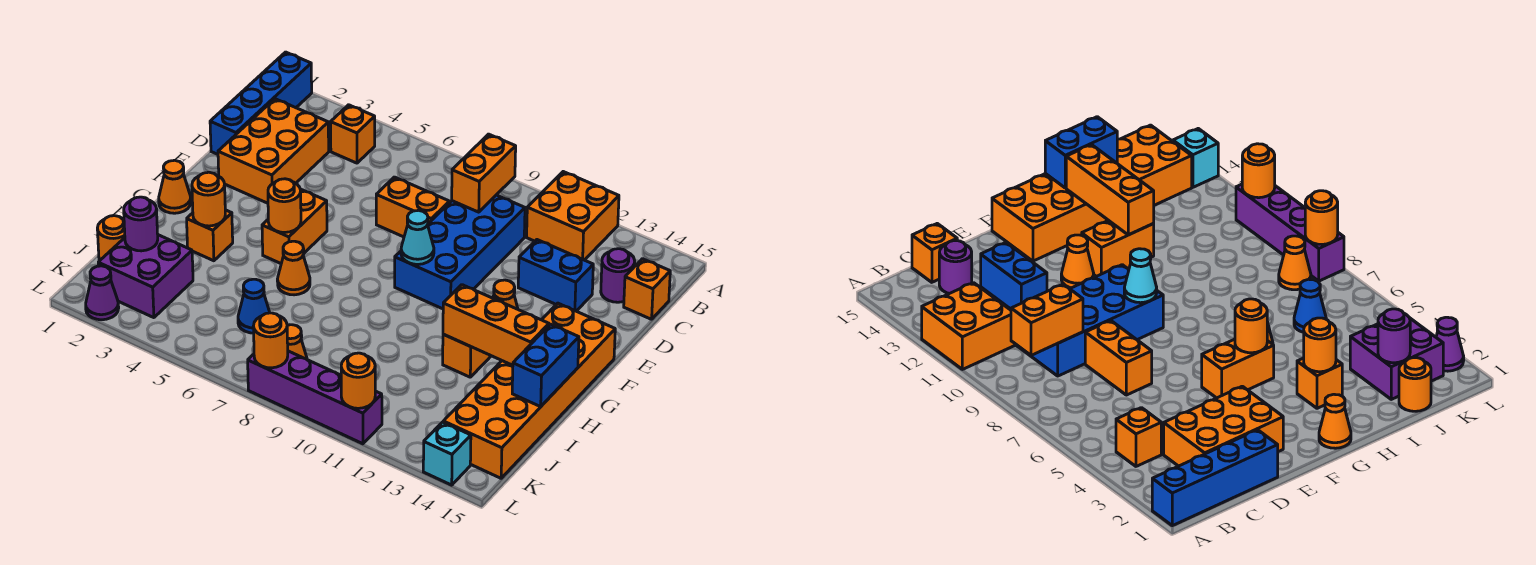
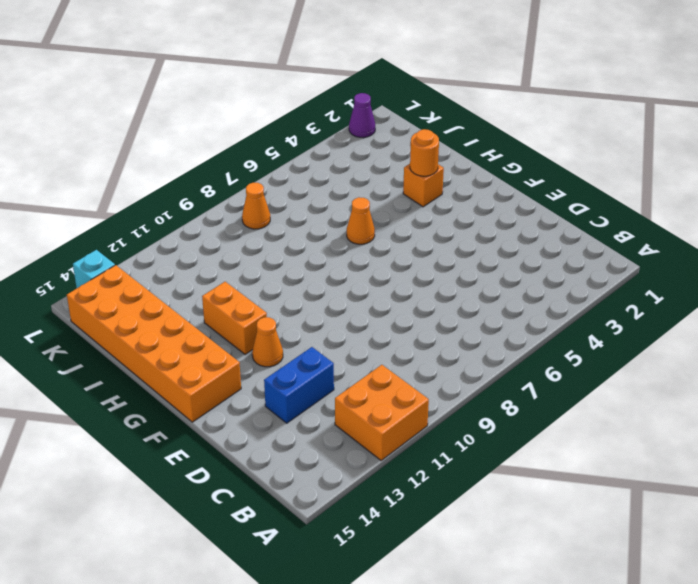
none -> blue 1x4 brick [210,52,312,154]
none -> orange 1x1 brick [331,105,375,163]
none -> orange 2x3 brick [218,99,329,203]
none -> blue 2x4 brick [395,195,525,309]

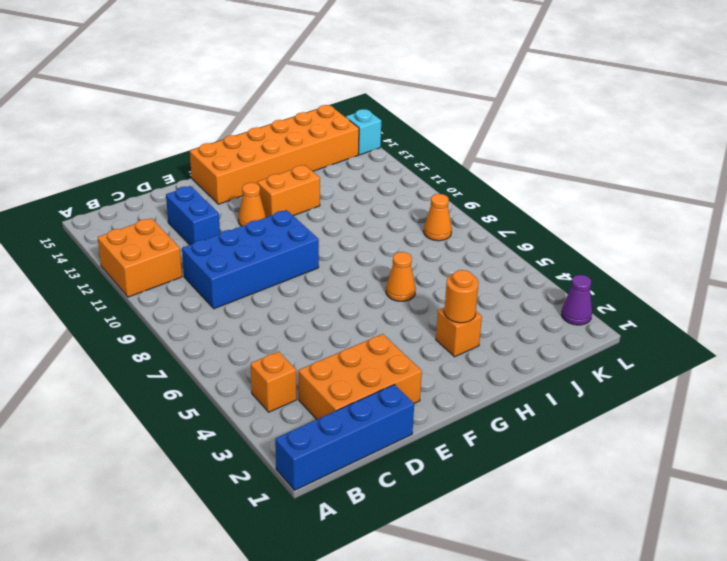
none -> purple 1x1 round brick [601,249,635,302]
none -> orange 1x1 brick [624,259,670,319]
none -> orange 1x2 brick [376,177,449,237]
none -> orange 1x2 brick [262,189,327,263]

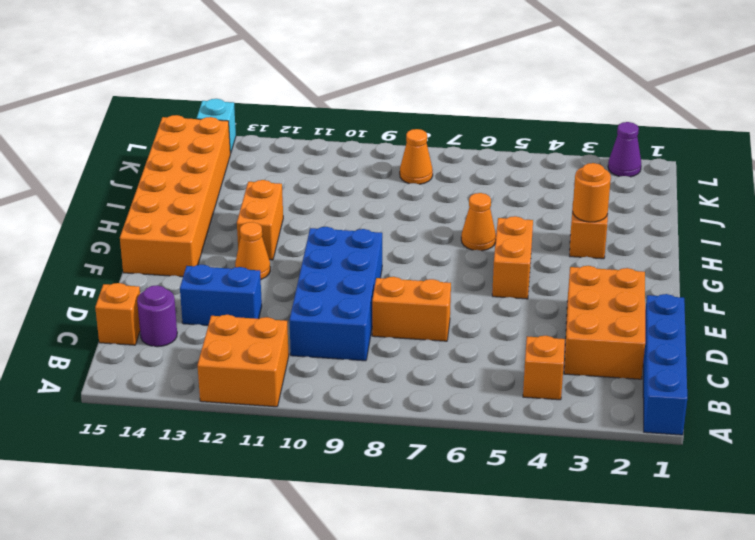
none -> orange 1x1 cone [159,160,191,213]
none -> orange 1x1 round brick [97,216,125,261]
none -> purple 2x2 brick [98,235,193,318]
none -> blue 1x1 cone [238,279,270,333]

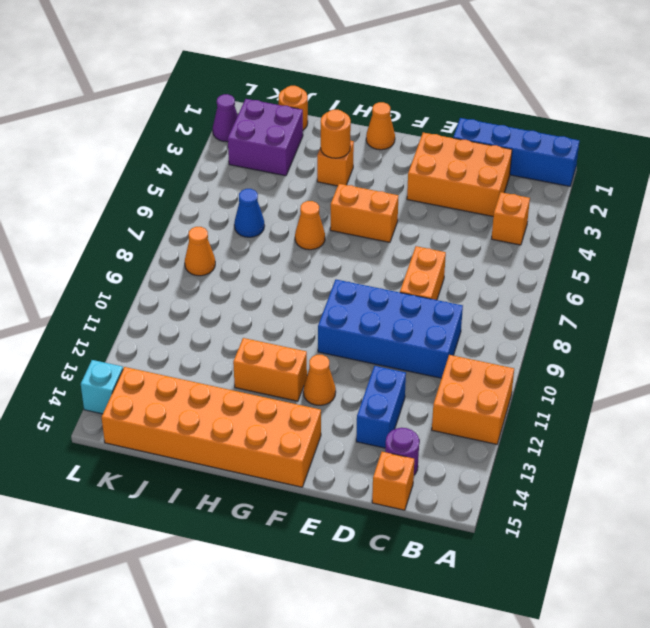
none -> purple 1x4 brick [248,351,382,444]
none -> orange 1x2 brick [452,134,516,212]
none -> cyan 1x1 cone [401,210,434,264]
none -> orange 1x1 round brick [268,179,301,232]

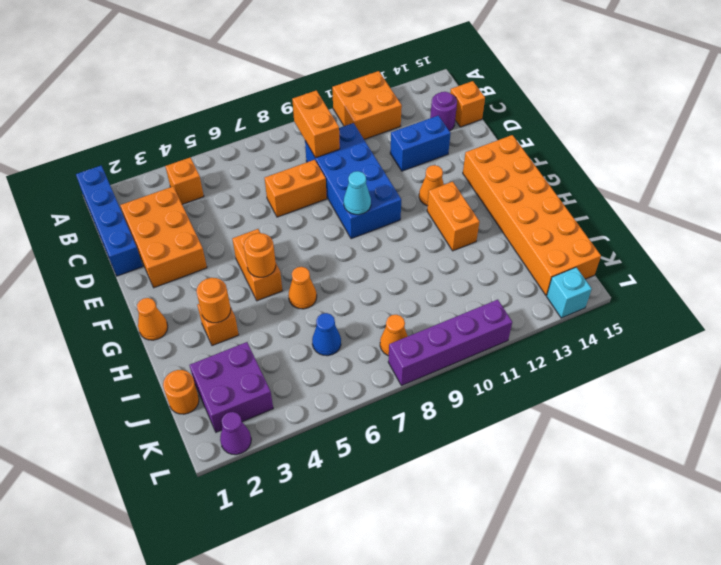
none -> orange 1x3 brick [443,285,549,365]
none -> blue 1x2 brick [512,324,579,407]
none -> purple 1x1 round brick [124,197,158,251]
none -> orange 1x1 round brick [254,313,288,368]

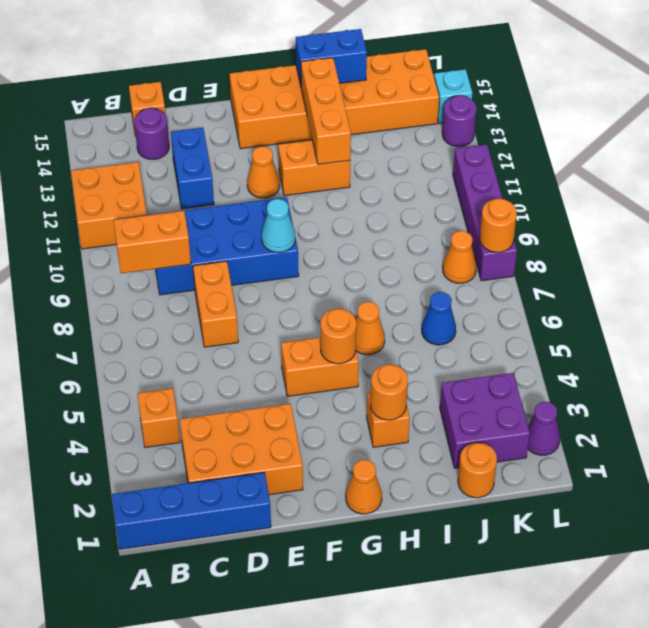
purple 1x1 round brick [442,95,476,147] -> purple 1x1 round brick moved to [124,197,158,251]
none -> orange 1x1 round brick [341,353,375,408]

